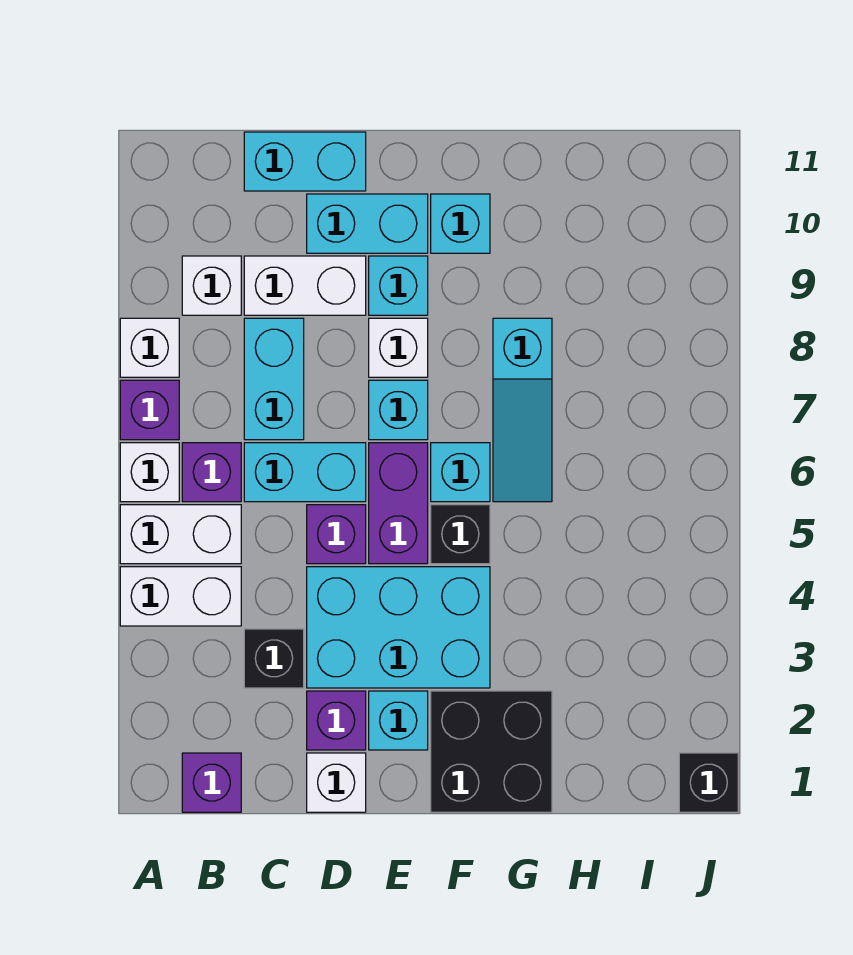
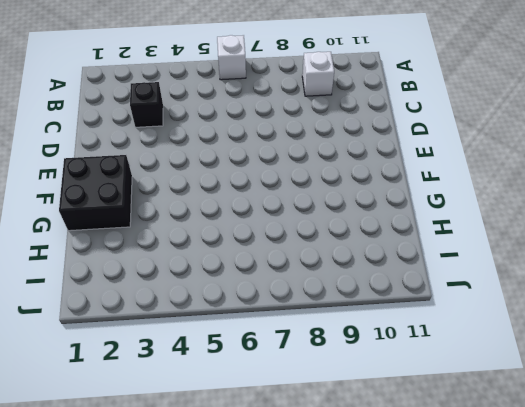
none -> white 1x2 brick [120,567,241,626]
none -> white 1x2 brick [120,505,241,564]
none -> purple 1x1 brick [120,380,179,440]

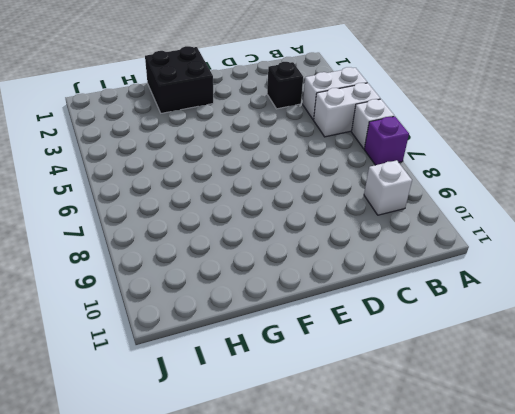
none -> white 1x1 brick [120,318,179,377]
none -> purple 1x1 brick [182,753,241,812]
none -> purple 1x1 brick [182,443,241,502]

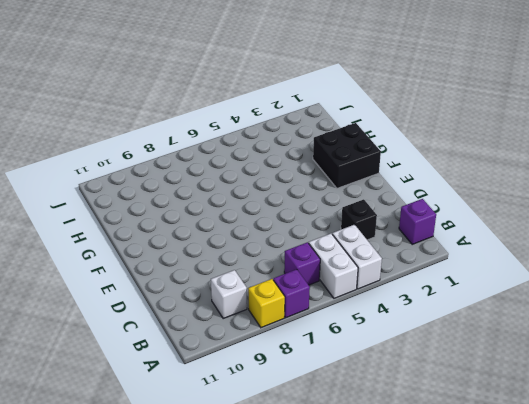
yellow 1x1 brick [248,279,285,328] -> white 1x1 brick [120,318,179,377]
none -> white 1x1 brick [120,443,179,502]
none -> cyan 1x2 brick [244,443,366,502]
none -> cyan 1x2 brick [244,318,304,440]

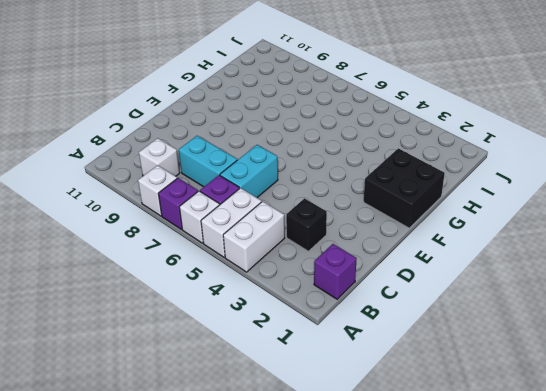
none -> white 1x2 brick [244,256,366,315]
none -> cyan 1x2 brick [244,132,366,191]
none -> white 1x1 brick [307,753,366,812]

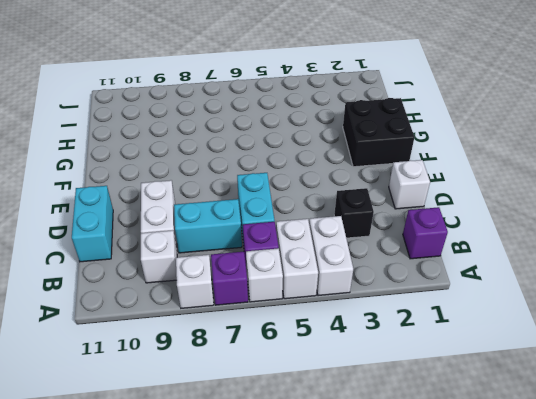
none -> purple 1x1 brick [307,691,366,750]
none -> cyan 2x3 brick [307,567,490,688]
none -> purple 1x1 brick [307,505,366,564]

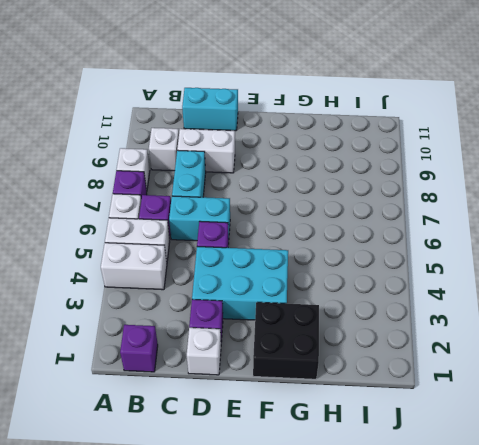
none -> black 1x1 brick [244,629,304,688]
none -> cyan 1x2 brick [307,194,428,253]
none -> cyan 1x1 brick [369,691,428,750]

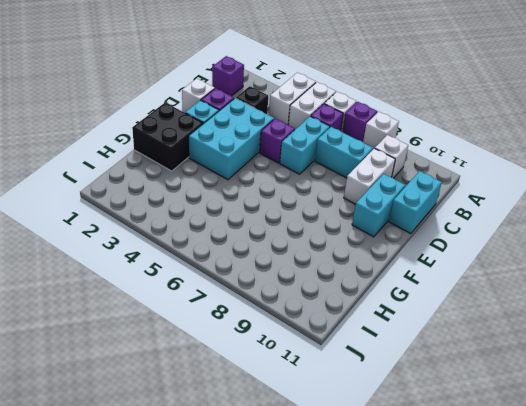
none -> purple 1x2 brick [369,443,428,564]
none -> cyan 1x1 brick [369,380,428,440]
none -> white 1x1 brick [369,318,428,377]

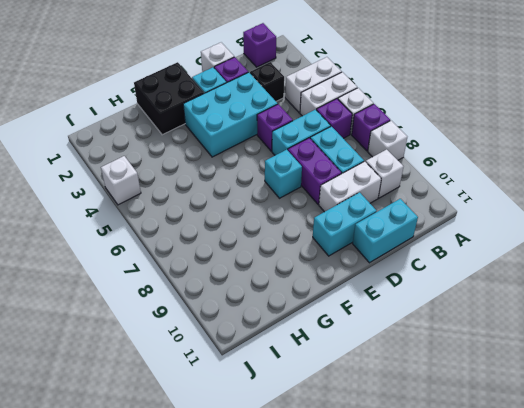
purple 1x2 brick [288,138,341,204] -> purple 1x2 brick moved to [369,443,428,564]
white 1x1 brick [101,156,141,205] -> white 1x1 brick moved to [369,318,428,377]
none -> cyan 1x1 brick [369,256,428,315]
none -> black 1x1 brick [431,505,490,564]
none -> cyan 1x1 brick [431,443,490,502]

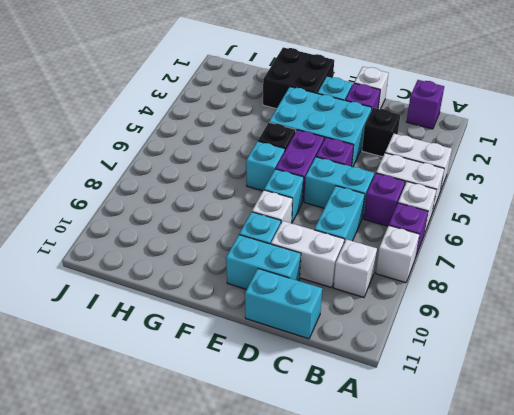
none -> cyan 1x1 brick [431,194,490,253]
none -> cyan 1x3 slope [493,318,552,502]
none -> black 1x1 brick [679,753,738,812]

